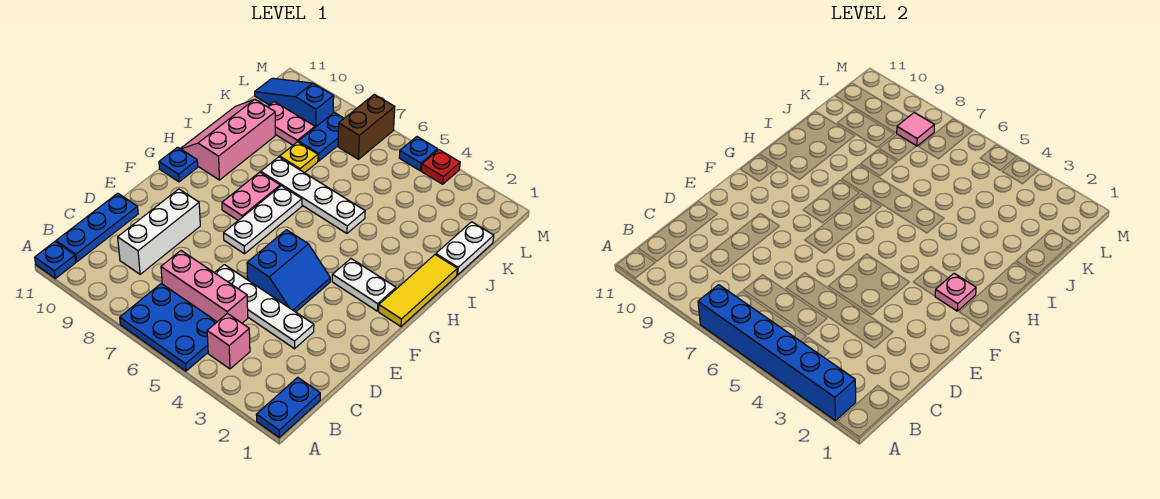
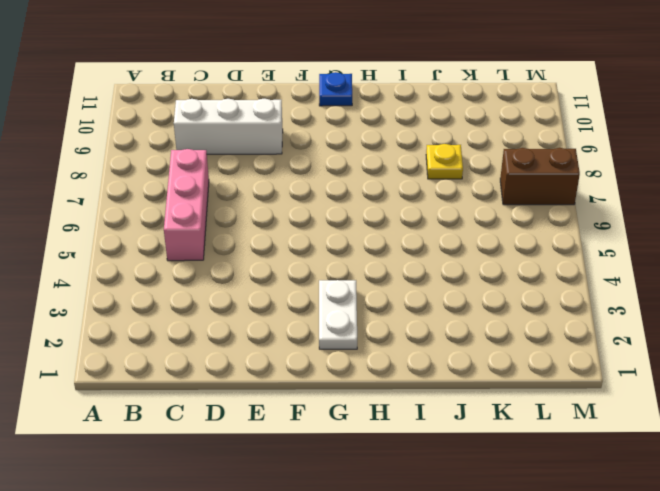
none -> blue 1x2 plate [256,377,320,437]
none -> blue 2x3 plate [120,284,217,371]
none -> blue 1x1 plate [35,242,76,278]

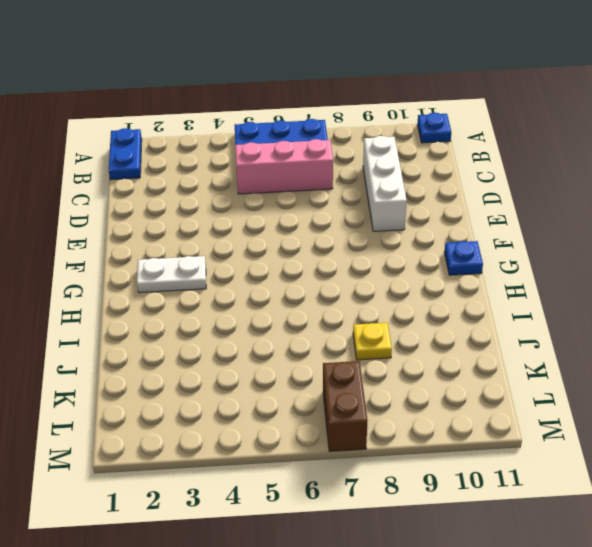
none -> pink 1x1 brick [207,313,250,369]
none -> blue 1x3 plate [56,193,138,262]
none -> white 1x4 plate [215,265,314,349]

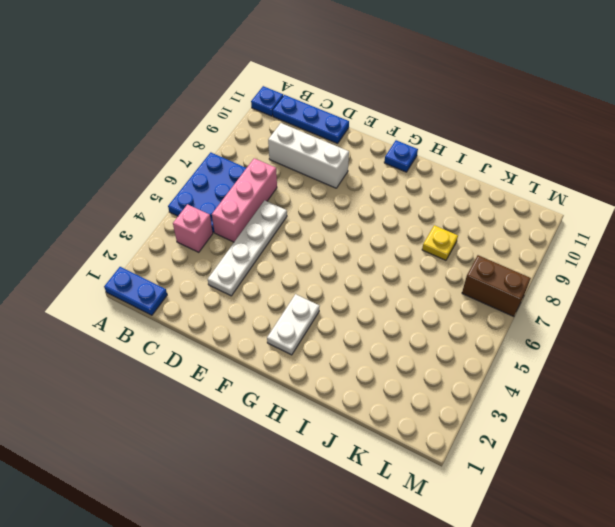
none -> blue 2x2 slope [247,230,330,312]
none -> white 1x3 plate [224,186,302,254]
none -> yellow 1x3 tile [379,255,457,327]

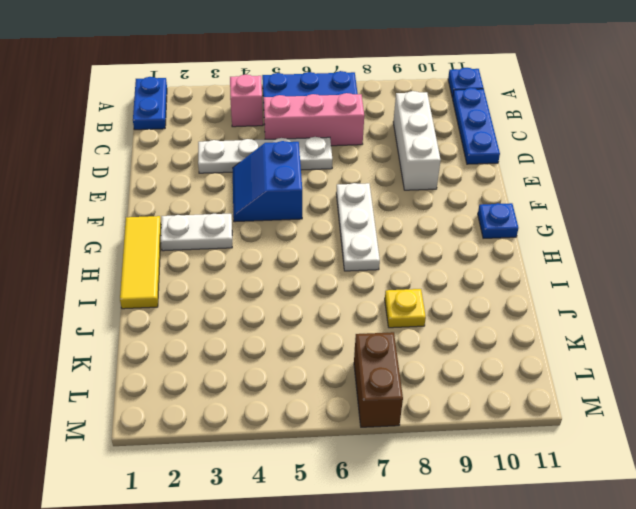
none -> pink 1x2 plate [222,172,280,220]
none -> pink 2x3 slope [181,99,275,180]
none -> white 1x4 plate [261,157,365,233]

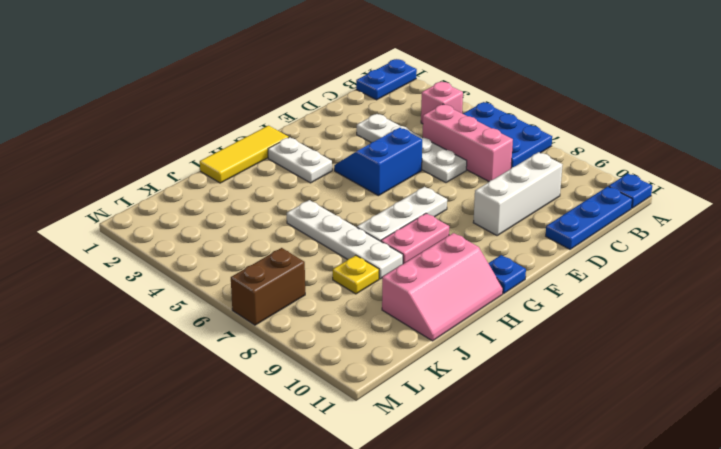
none -> white 1x2 plate [436,222,494,275]
none -> blue 1x2 plate [298,113,344,161]
none -> pink 1x2 plate [268,102,315,145]

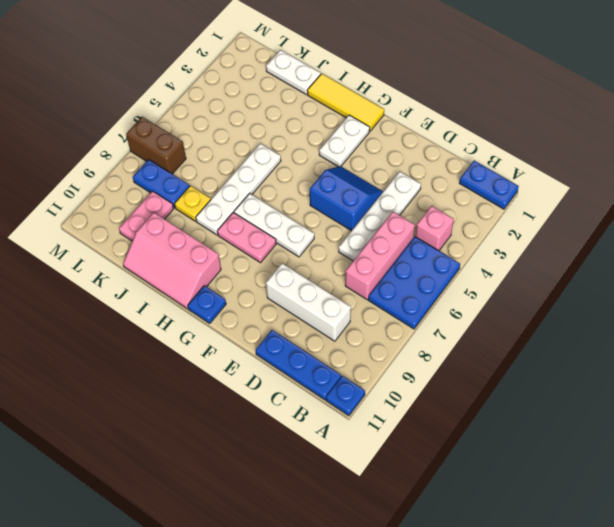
none -> blue 1x3 slope [255,78,334,127]
none -> red 1x1 plate [421,150,460,184]
none -> blue 1x1 plate [399,137,438,171]

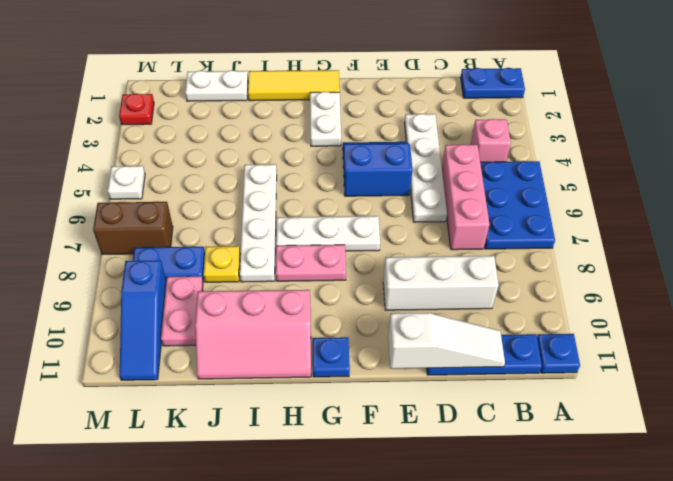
white 1x3 slope [388,313,505,369] -> none
red 1x1 plate [119,94,154,125] -> red 1x1 plate moved to [421,150,460,184]
white 1x1 plate [108,166,145,199] -> blue 1x1 plate [399,137,438,171]
none -> blue 1x6 brick [698,285,856,421]
none -> pink 1x1 plate [935,273,976,311]
none -> pink 1x1 tile [897,113,934,146]

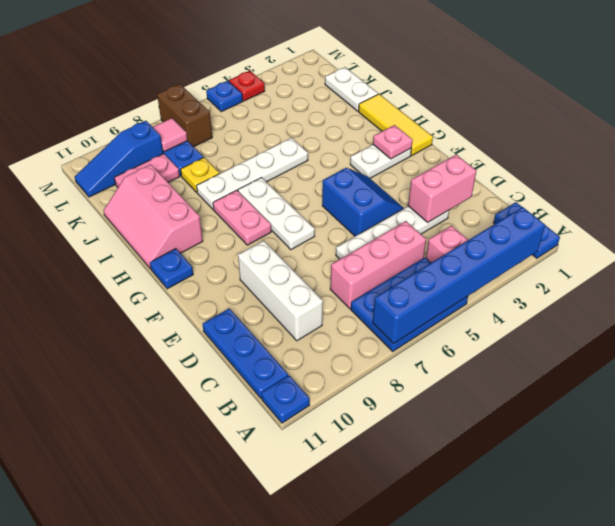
pink 1x2 brick [408,155,476,223] -> none

